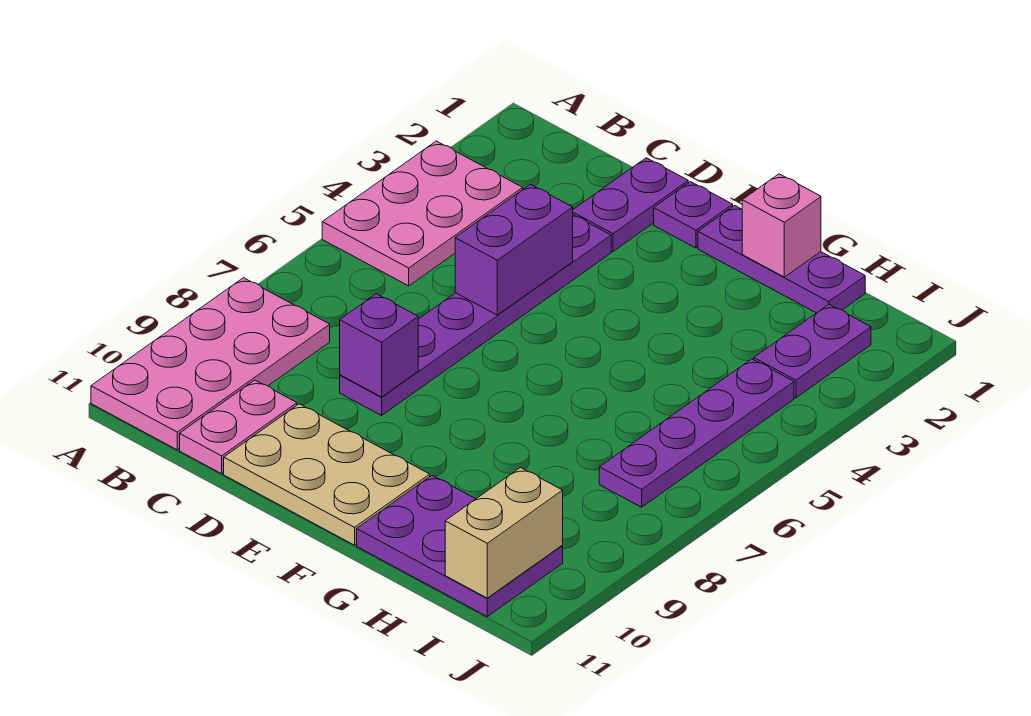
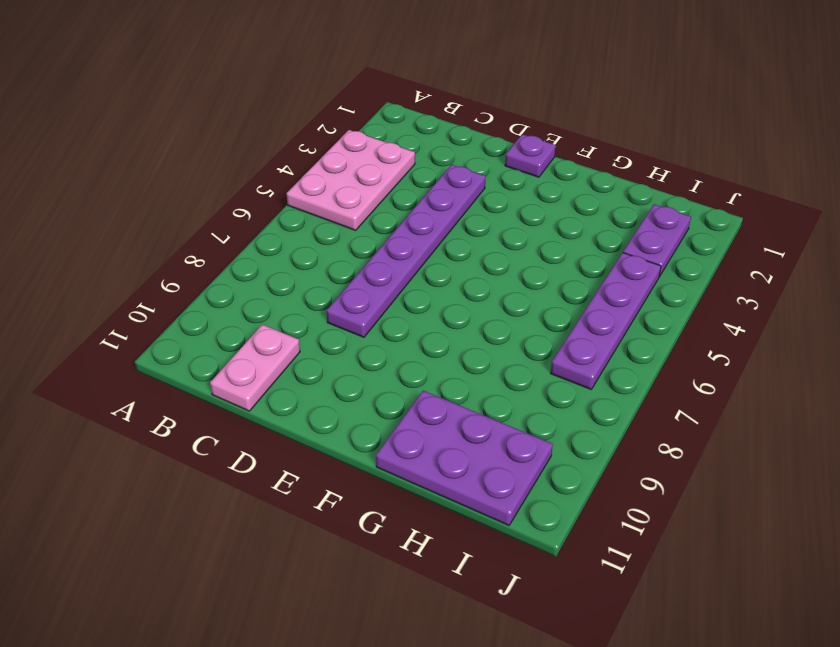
none -> pink 2x4 plate [91,278,330,450]
none -> purple 1x2 plate [573,158,688,251]
none -> tan 2x3 plate [224,404,430,545]

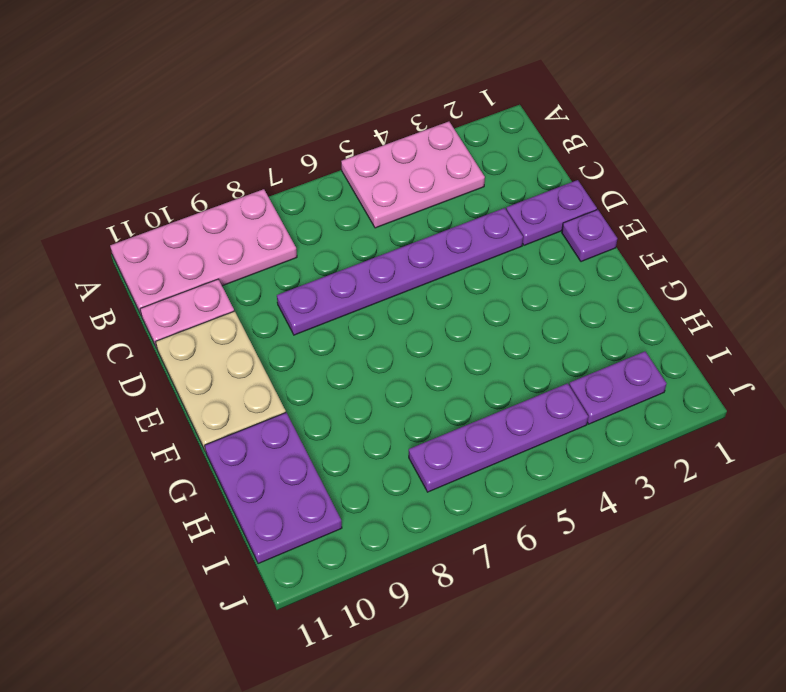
none -> purple 1x3 plate [698,206,865,313]
none -> purple 1x2 brick [455,185,573,315]
none -> purple 1x1 brick [340,294,418,397]

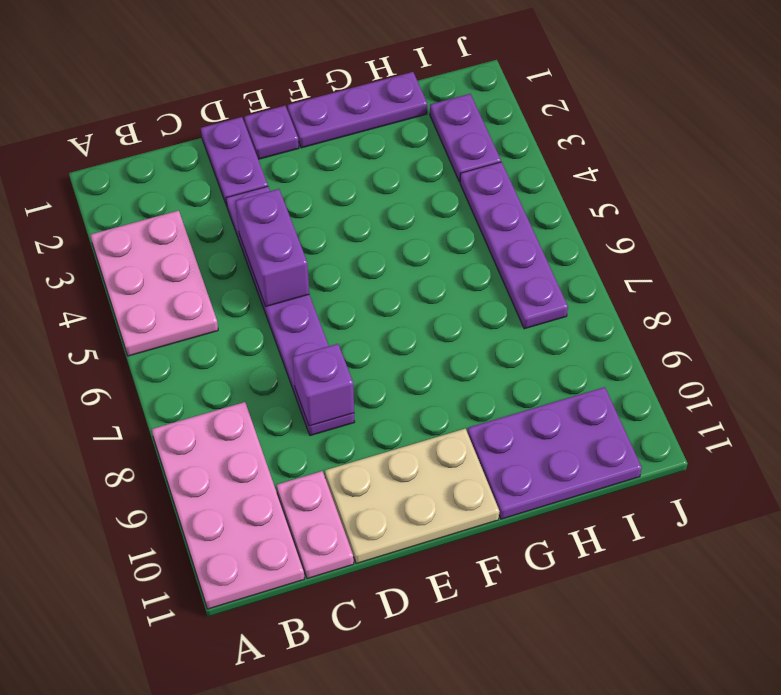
none -> pink 1x1 brick [742,174,821,277]
none -> tan 1x2 brick [445,468,563,598]

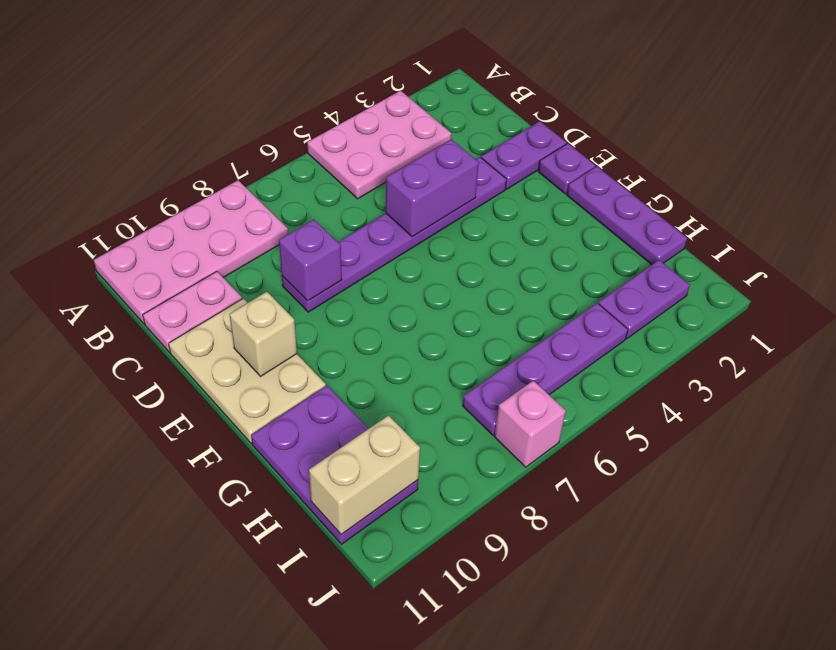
tan 1x1 brick [230,292,297,376] -> none
pink 1x1 brick [494,381,566,467] -> pink 1x1 brick moved to [742,174,821,277]

